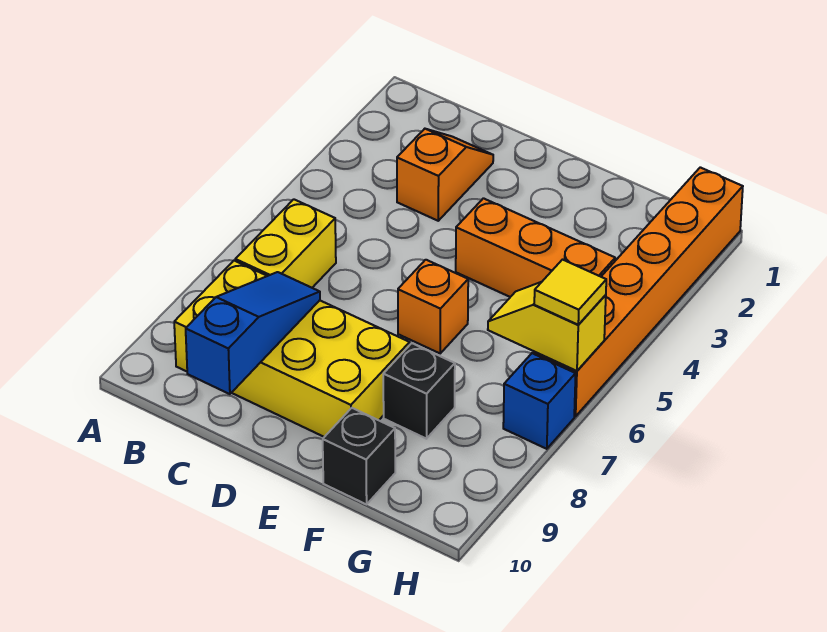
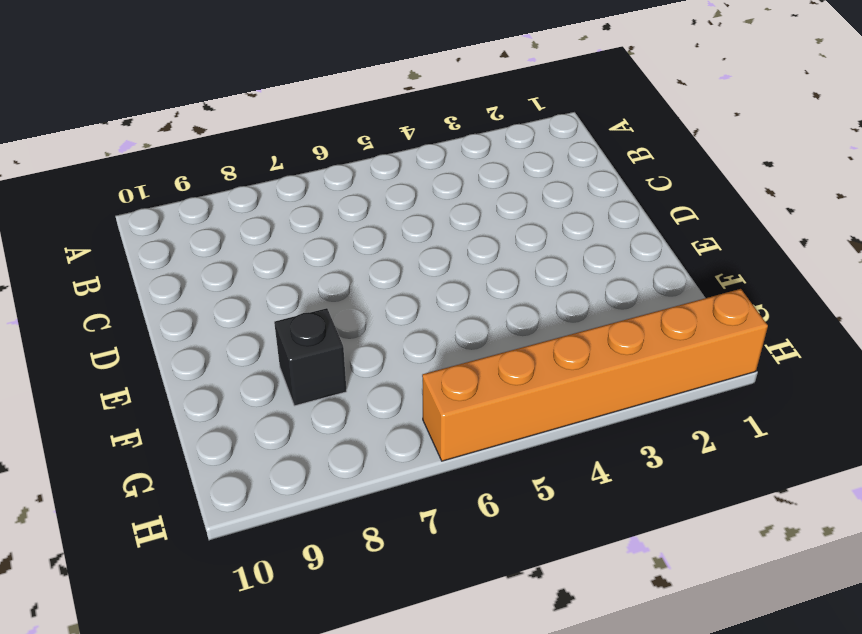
none -> yellow 1x2 brick [235,199,336,288]
none -> yellow 2x4 brick [174,261,410,437]
none -> orange 1x2 slope [397,129,493,221]

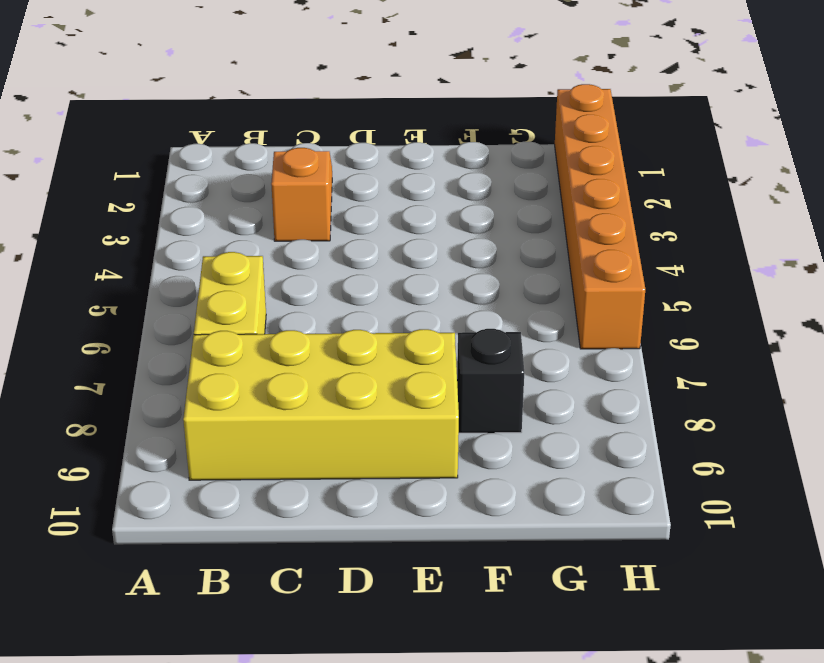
none -> orange 1x3 brick [456,198,615,297]
none -> orange 1x1 brick [398,260,468,353]
none -> black 1x1 brick [323,408,395,504]

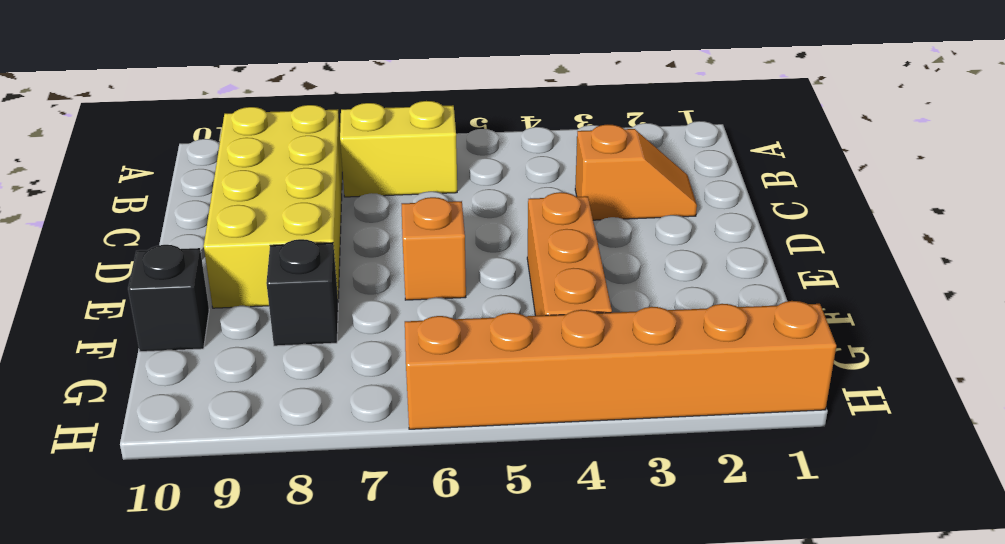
none -> blue 1x1 brick [503,353,576,449]
none -> blue 1x3 slope [186,272,320,394]
none -> yellow 1x2 slope [488,282,606,371]

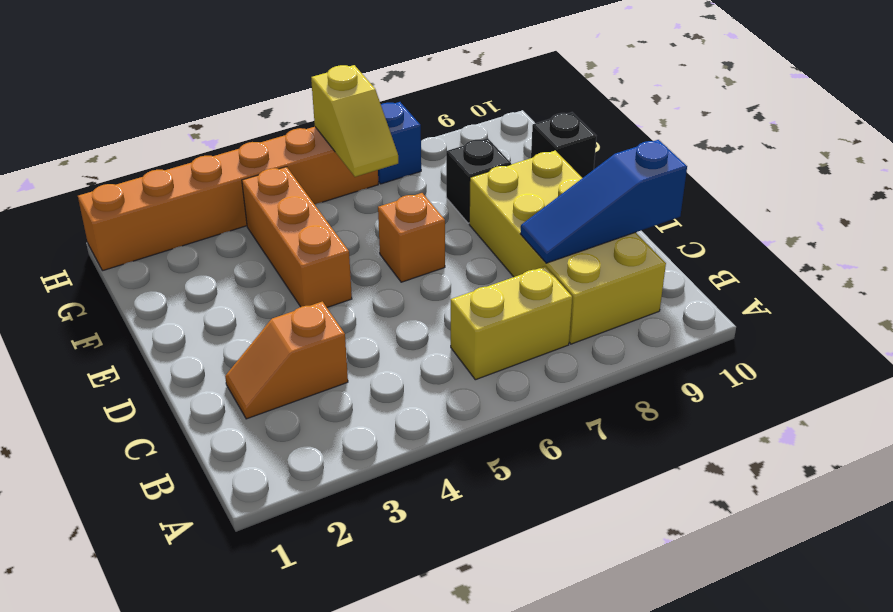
none -> yellow 1x1 tile [534,260,606,325]

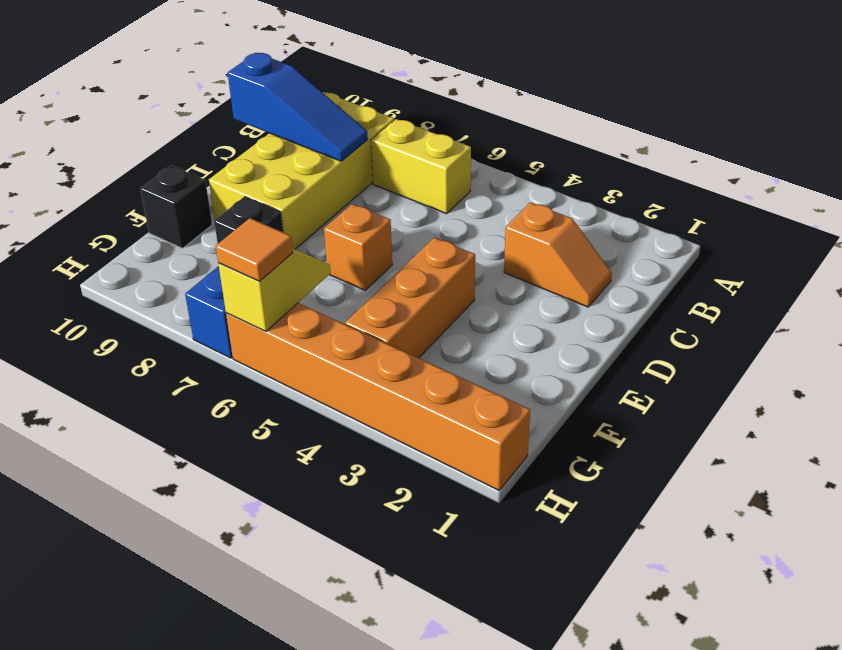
orange 1x1 tile [216,218,293,281] -> yellow 1x1 tile [534,260,606,325]

